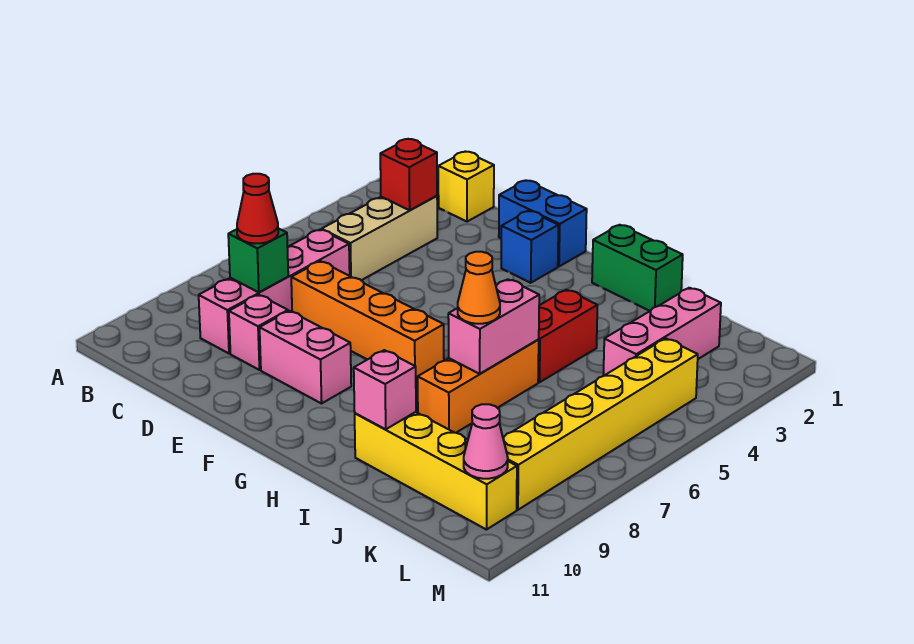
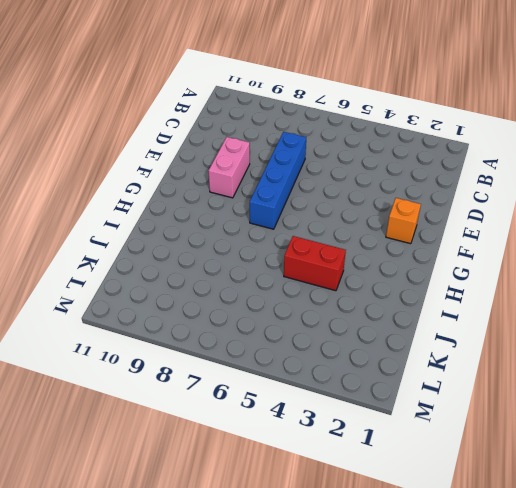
blue 1x4 brick [250,132,306,229] -> orange 1x4 brick [291,261,444,384]
orange 1x1 brick [386,198,421,244] -> blue 1x1 brick [501,211,558,283]
none -> yellow 1x1 brick [438,152,494,222]
none -> tan 1x3 brick [322,196,437,280]
none -> pink 1x4 brick [199,229,350,353]

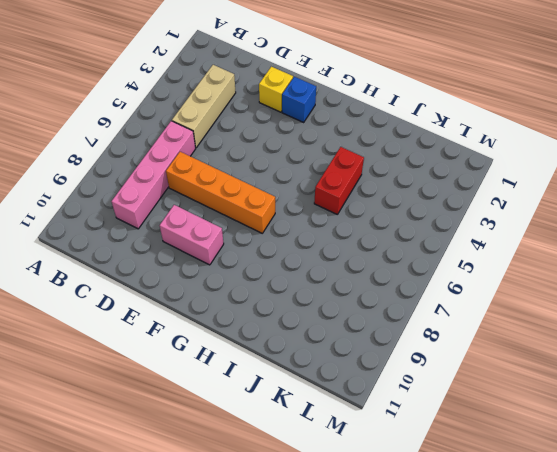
yellow 1x1 brick [259,67,293,112] -> yellow 1x1 brick moved to [438,152,494,222]
none -> pink 1x1 brick [229,295,288,370]
none -> blue 1x2 brick [499,181,587,266]
none -> green 1x2 brick [592,225,683,311]

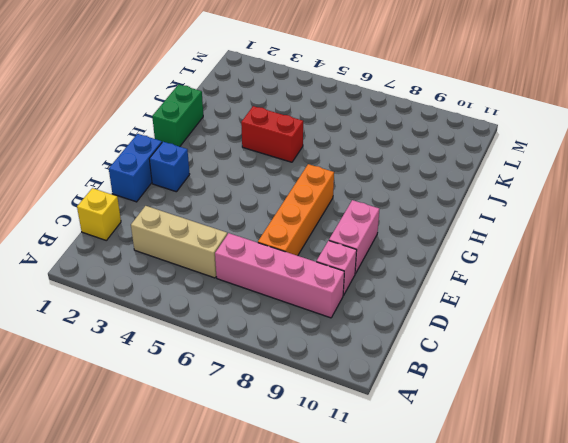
none -> orange 1x3 brick [418,339,539,433]
none -> yellow 1x4 brick [355,412,517,530]
none -> pink 1x3 brick [603,288,721,376]

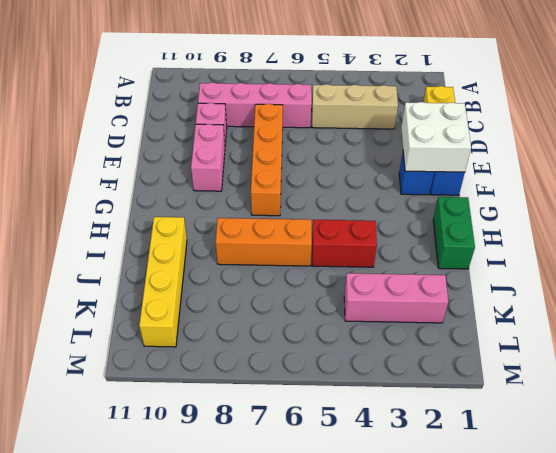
white 2x2 brick [401,102,471,172] -> none
none -> yellow 1x6 brick [503,338,698,510]
none -> red 1x1 brick [380,139,437,210]
none -> green 1x1 brick [228,228,288,292]

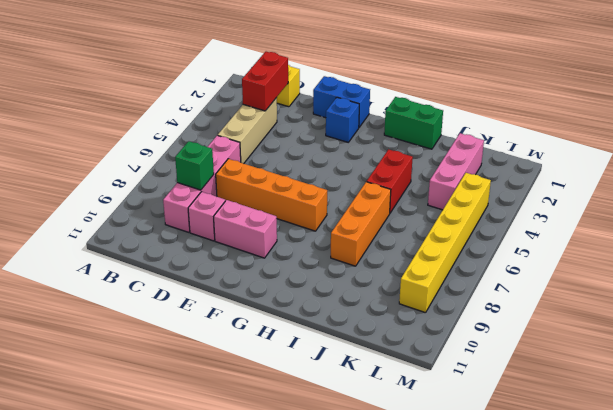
red 1x2 brick [242,52,288,111] -> red 1x1 brick [380,139,437,210]
none -> yellow 1x4 brick [355,412,517,530]
none -> pink 1x2 brick [448,279,539,374]
none -> pink 1x1 brick [354,350,416,429]

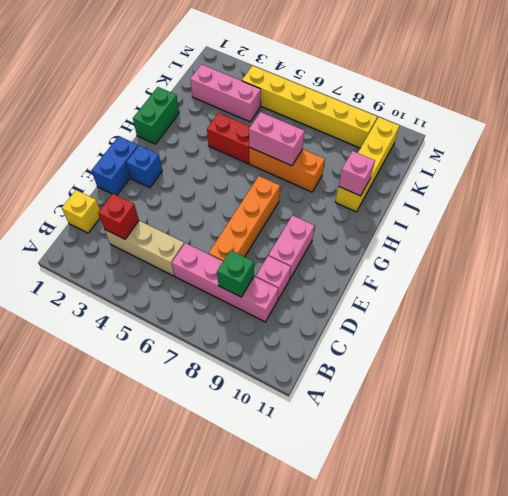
none -> pink 1x1 cone [464,404,508,479]
none -> red 1x1 cone [237,174,278,244]
none -> orange 1x1 cone [458,252,500,324]

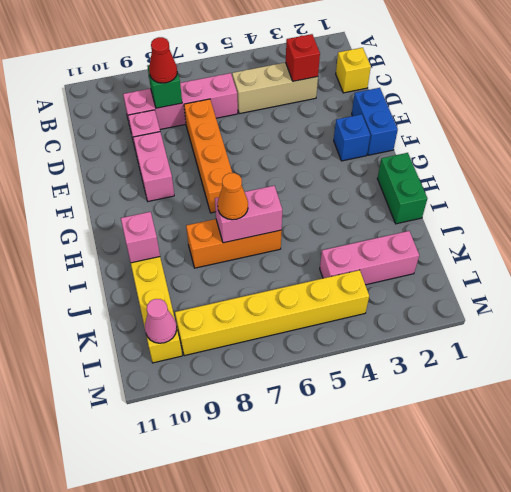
none -> red 1x2 brick [538,290,597,382]

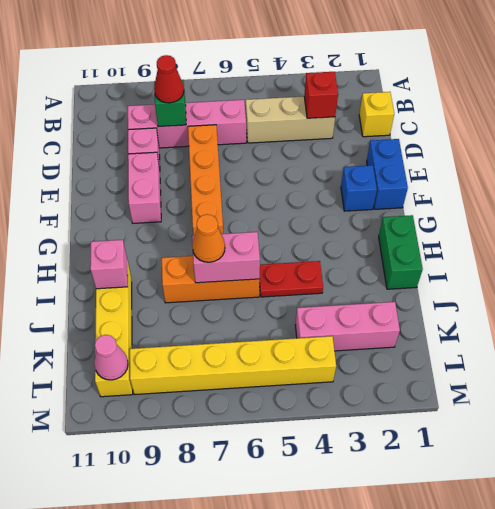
red 1x2 plate [259,261,323,297] -> red 1x2 brick [538,290,597,382]

